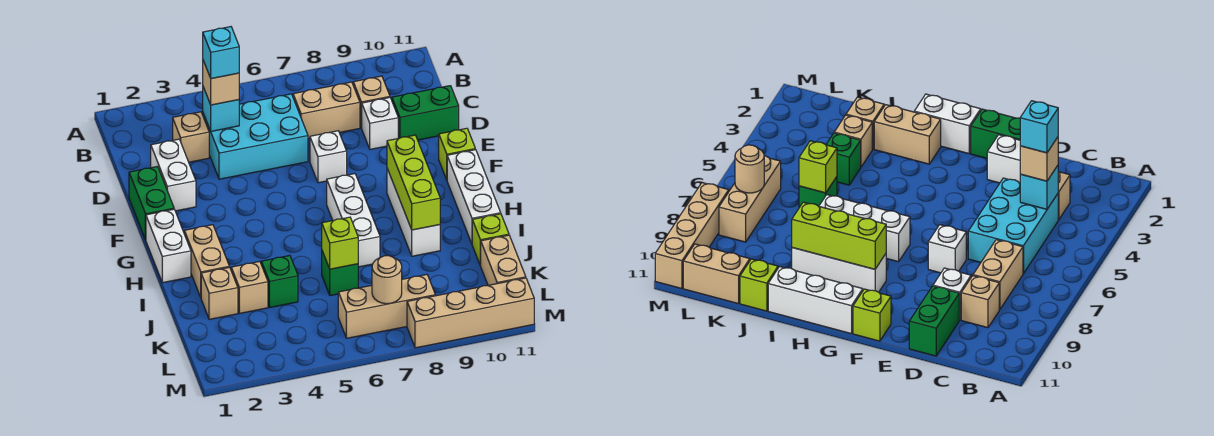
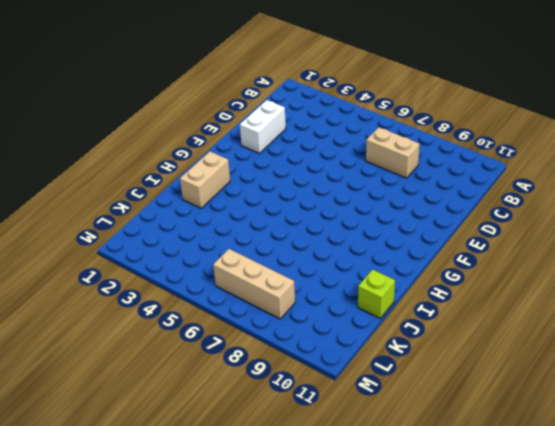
none -> tan 1x1 brick [173,112,209,162]
none -> cyan 2x3 brick [203,94,308,179]
none -> tan 1x1 brick [353,76,390,128]

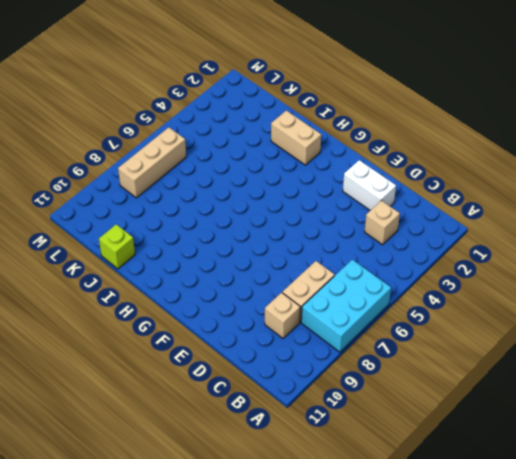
cyan 2x3 brick [301,260,391,352] -> cyan 2x3 brick moved to [203,94,308,179]
none -> white 1x1 brick [362,98,398,149]
none -> green 1x2 brick [392,86,459,140]
none -> green 1x2 brick [129,167,174,240]

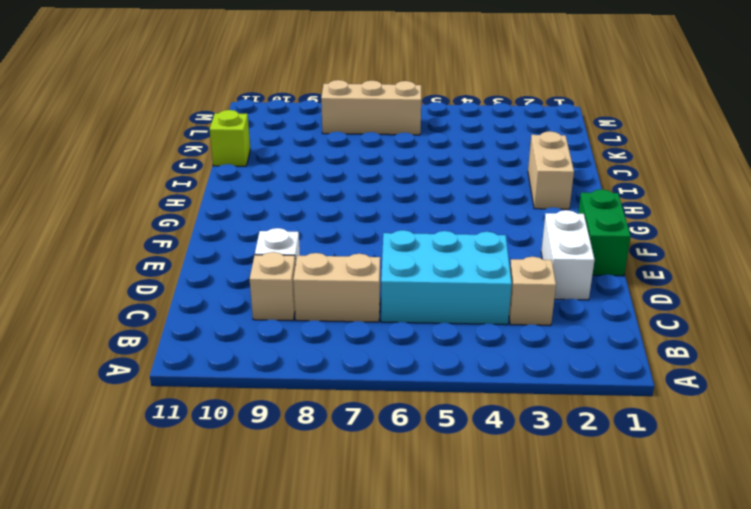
none -> green 1x2 brick [392,86,459,140]
none -> white 1x1 brick [310,131,347,183]
none -> lime 1x1 brick [439,128,475,179]

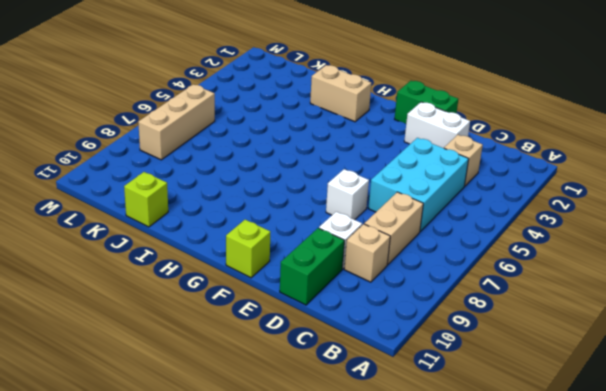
none -> white 1x2 brick [146,209,191,283]
none -> white 1x3 brick [327,174,380,267]
none -> white 1x3 brick [387,169,440,256]

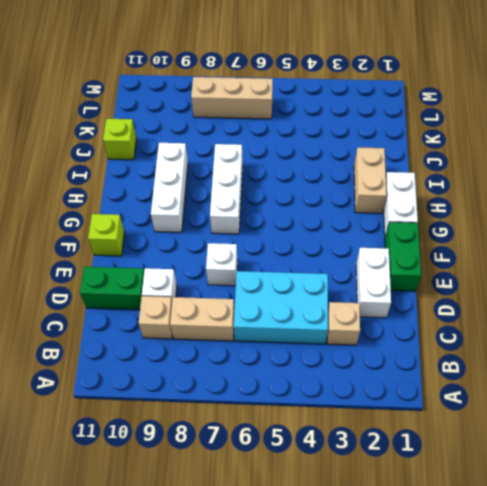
none -> white 1x3 brick [447,150,501,243]
none -> tan 1x1 brick [201,267,238,319]
none -> tan 1x1 brick [231,261,268,313]

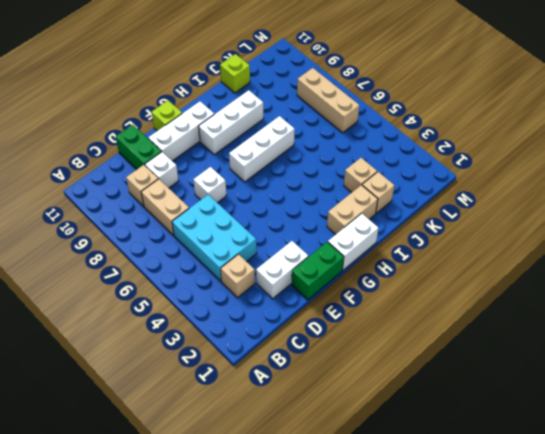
white 1x3 brick [148,101,214,161] -> white 1x3 brick moved to [447,150,501,243]
none -> green 1x1 brick [261,256,298,307]
none -> green 1x1 brick [322,251,358,296]
none -> tan 1x2 brick [481,235,526,285]

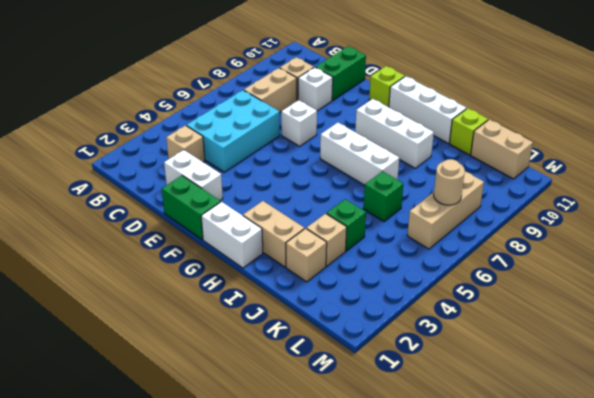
none -> tan 1x4 brick [407,278,534,348]
none -> cyan 1x1 brick [203,87,239,131]
none -> lime 1x3 brick [387,135,440,230]

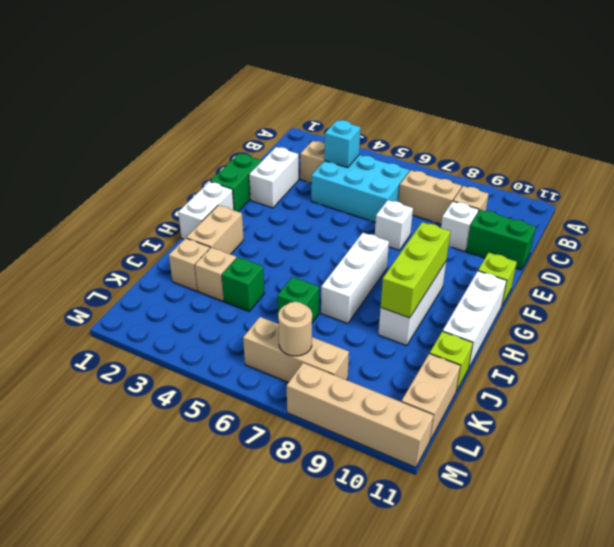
none -> lime 1x1 brick [322,217,358,269]
none -> tan 1x1 brick [203,61,239,105]
none -> cyan 1x1 brick [203,27,239,79]

